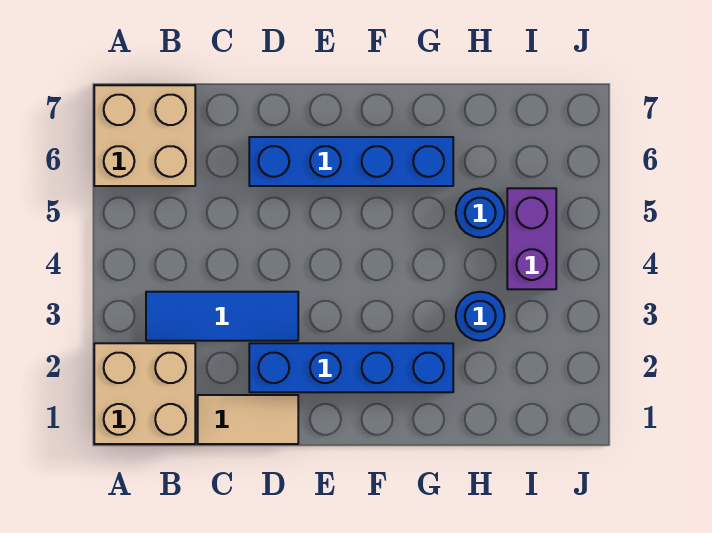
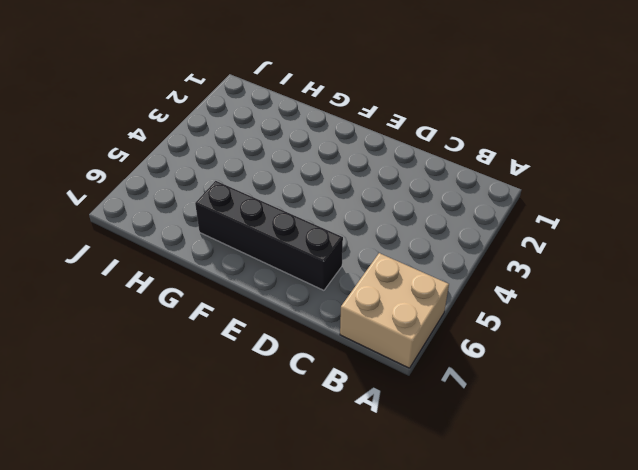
black 1x4 brick [195,181,343,290] -> blue 1x4 brick [249,137,453,186]
none -> tan 2x2 brick [94,343,195,444]
none -> blue 1x3 tile [146,292,298,341]

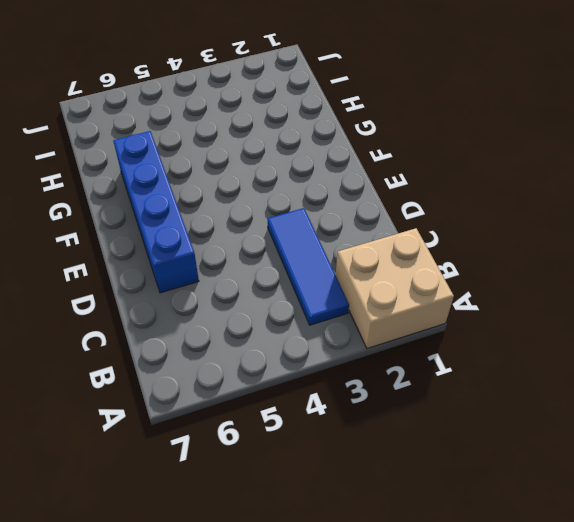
none -> tan 2x2 brick [94,85,195,186]
none -> tan 1x2 tile [198,395,298,444]

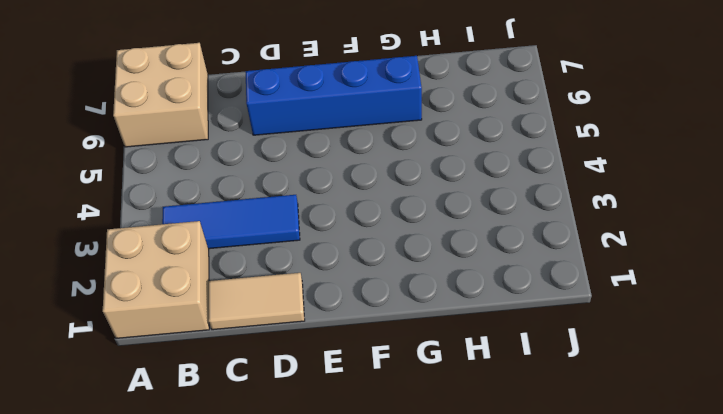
none -> blue 1x4 brick [249,343,453,392]
none -> blue 1x1 round brick [456,292,505,341]

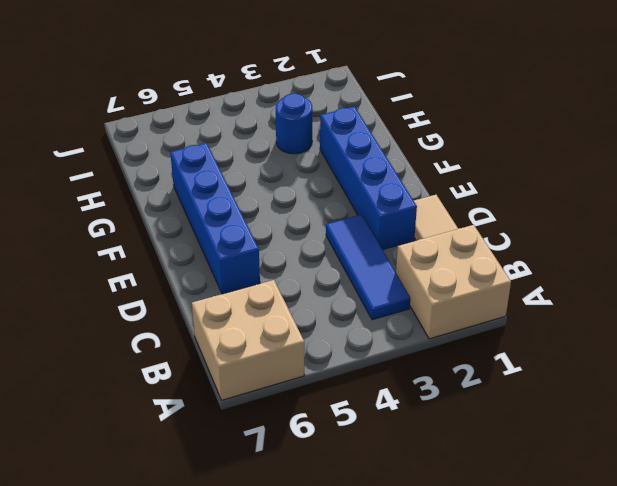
none -> blue 1x1 round brick [456,188,505,238]
none -> purple 1x2 brick [507,188,556,289]

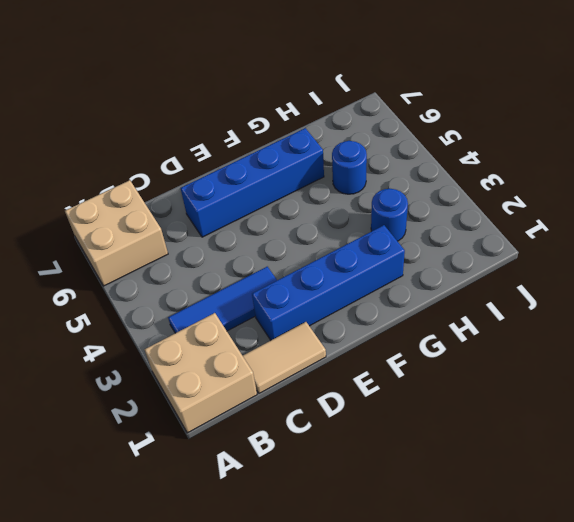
none -> purple 1x2 brick [507,188,556,289]

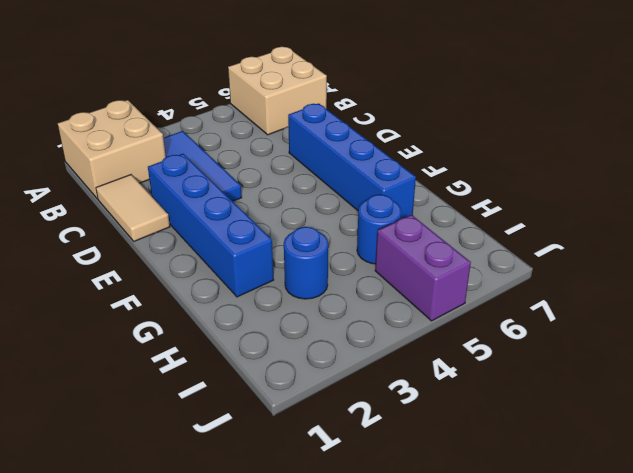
purple 1x2 brick [375,215,471,321] -> purple 1x2 brick turned to [507,188,556,289]

